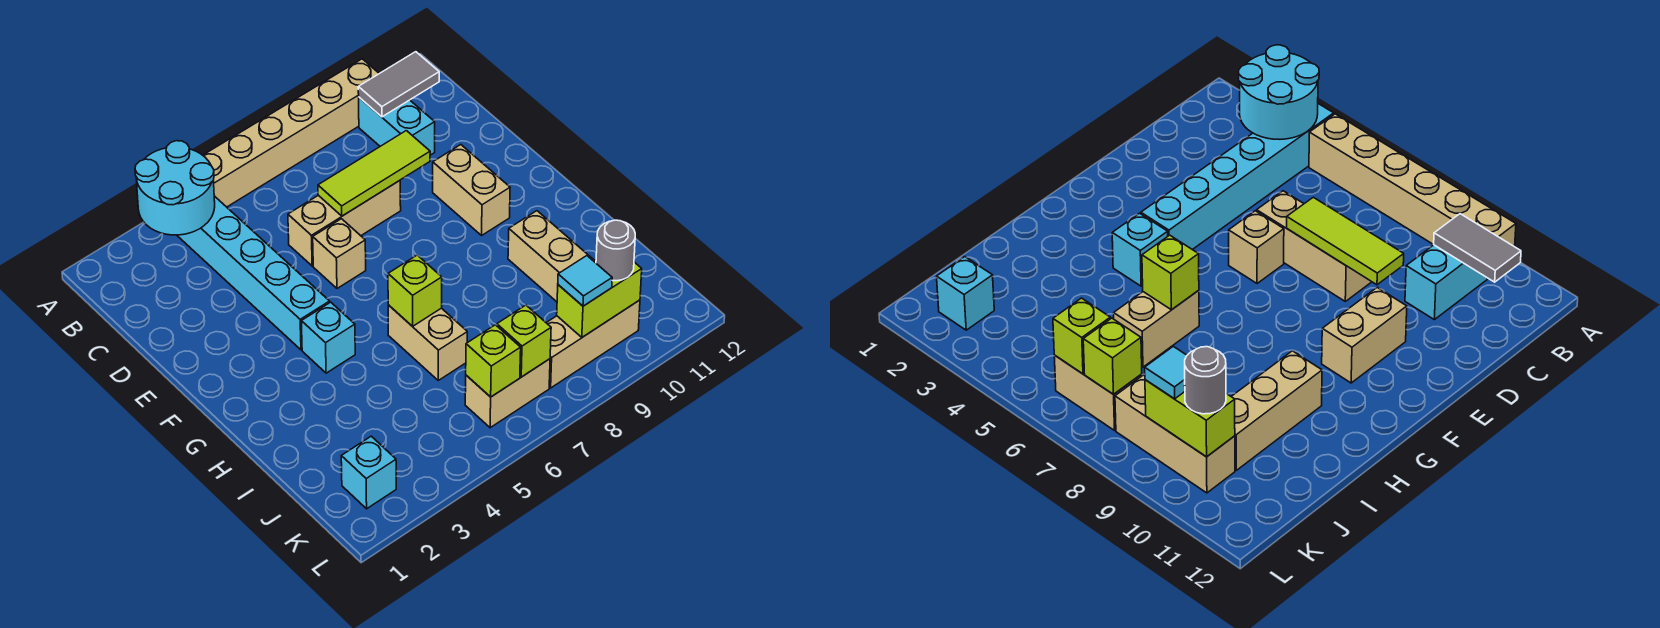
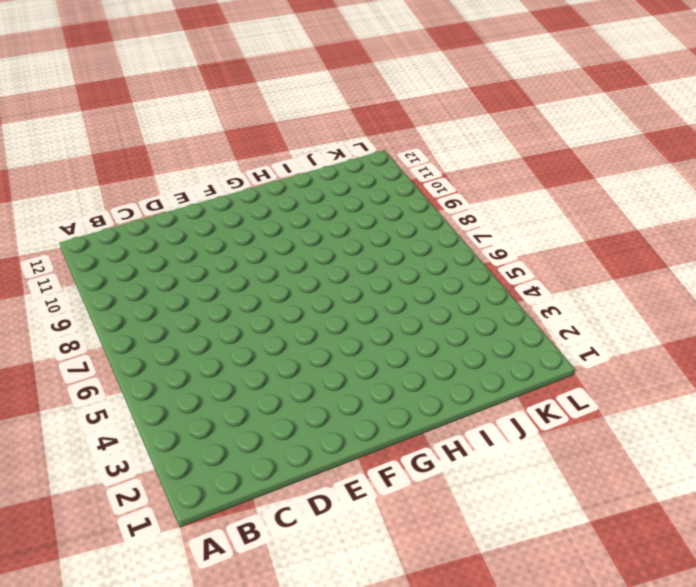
none -> cyan 1x6 brick [177,196,330,350]
none -> tan 1x6 brick [203,59,379,207]
none -> cyan 1x2 brick [359,97,435,155]

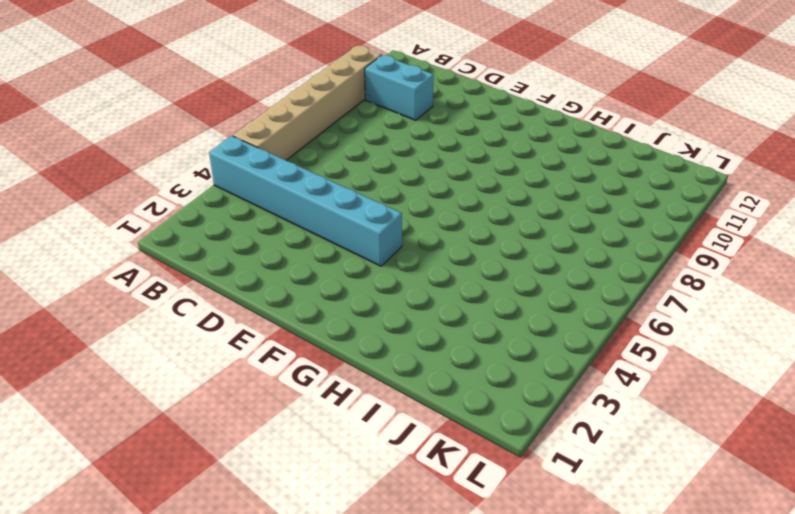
none -> tan 1x3 brick [288,181,401,266]
none -> tan 1x1 brick [313,219,366,288]
none -> tan 1x2 brick [433,145,510,235]

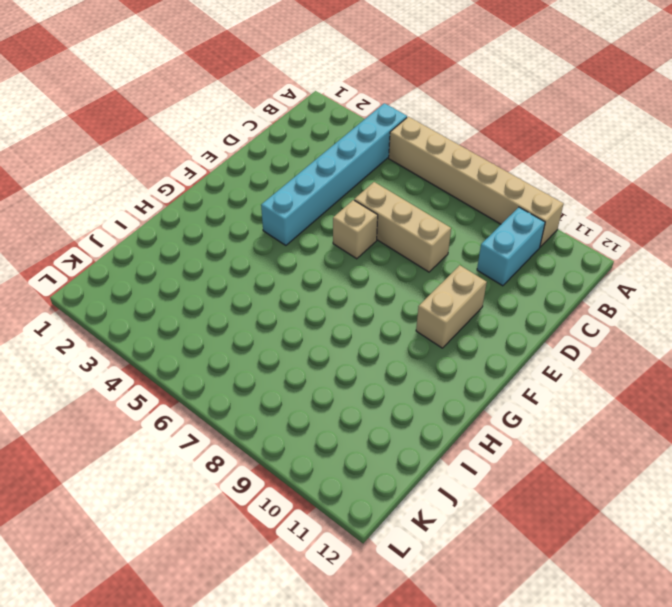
none -> cyan 1x1 brick [301,302,355,373]
none -> tan 1x2 brick [388,305,467,380]
none -> tan 1x3 brick [508,211,595,302]

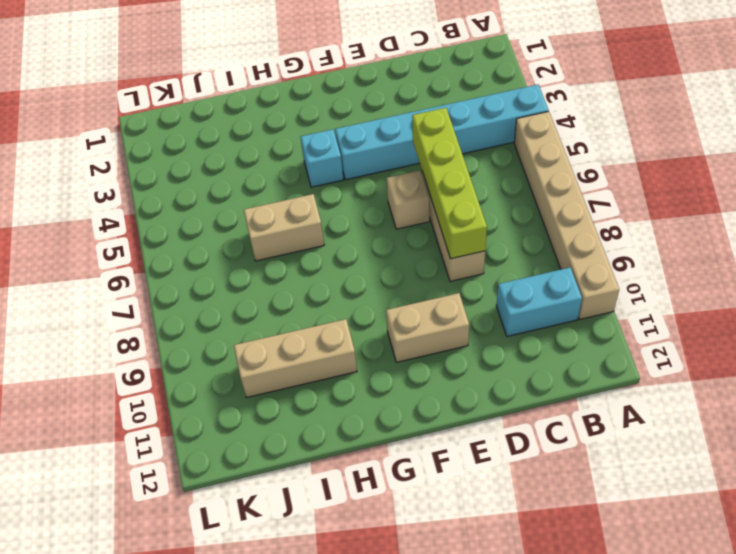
lime 1x4 brick [412,108,487,259] -> lime 1x3 tile [318,131,430,216]
none -> cyan 1x1 brick [341,436,396,509]
none -> tan 1x2 brick [465,359,550,428]
none -> tan 1x3 brick [547,300,640,388]

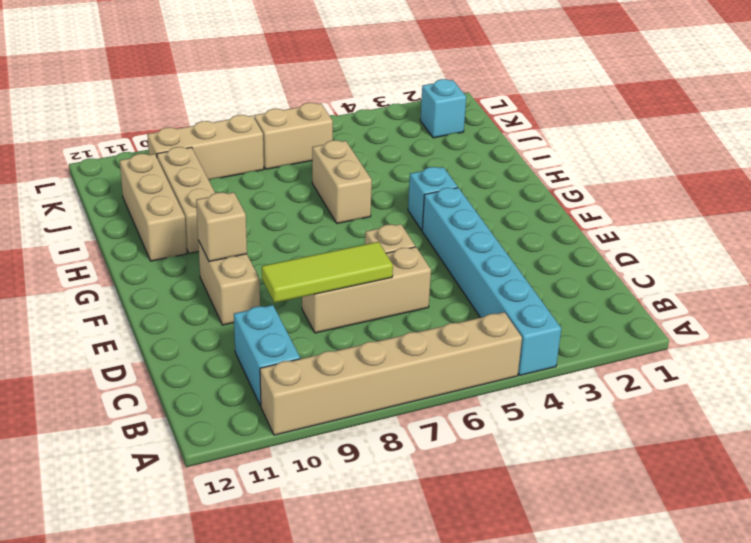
tan 1x1 brick [196,192,247,262] -> none
tan 1x3 brick [120,154,187,261] -> none
none -> cyan 2x2 round brick [135,141,215,235]
none -> grey 1x2 tile [358,52,439,117]
none -> lime 1x1 brick [388,255,442,326]

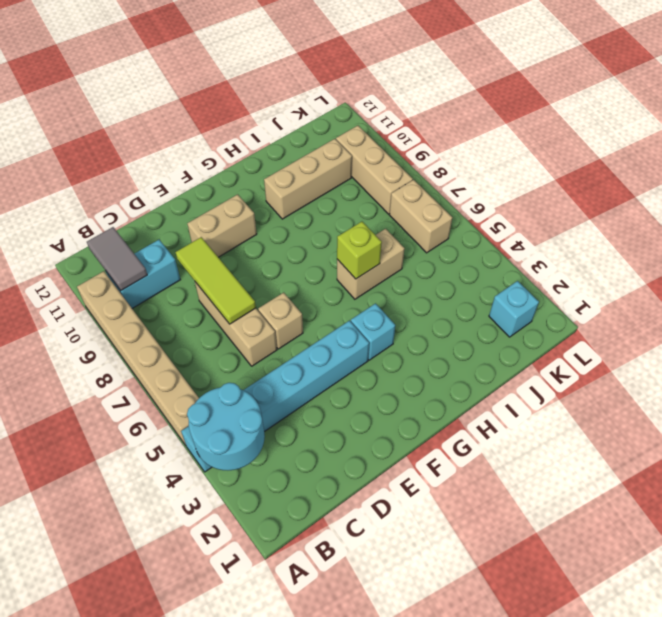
none -> lime 1x1 brick [466,325,521,397]
none -> lime 1x1 brick [497,305,551,377]
none -> lime 1x2 brick [557,260,642,337]

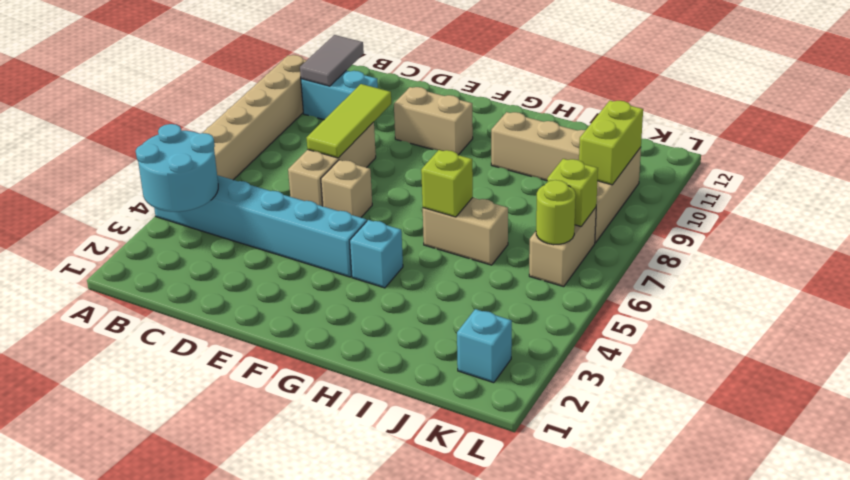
lime 1x1 round brick [536,180,576,245] -> lime 1x1 brick [466,325,521,397]
none -> cyan 1x1 tile [558,256,612,306]
none -> grey 1x1 round brick [596,220,635,281]

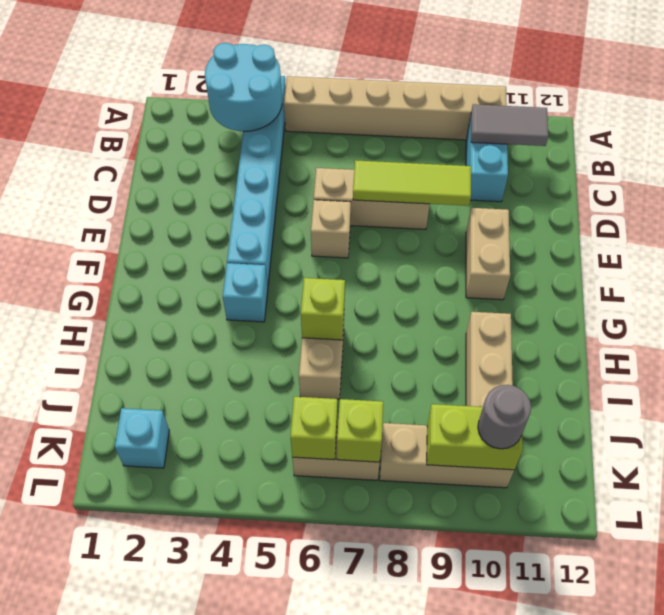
none -> cyan 1x1 tile [558,256,612,306]

